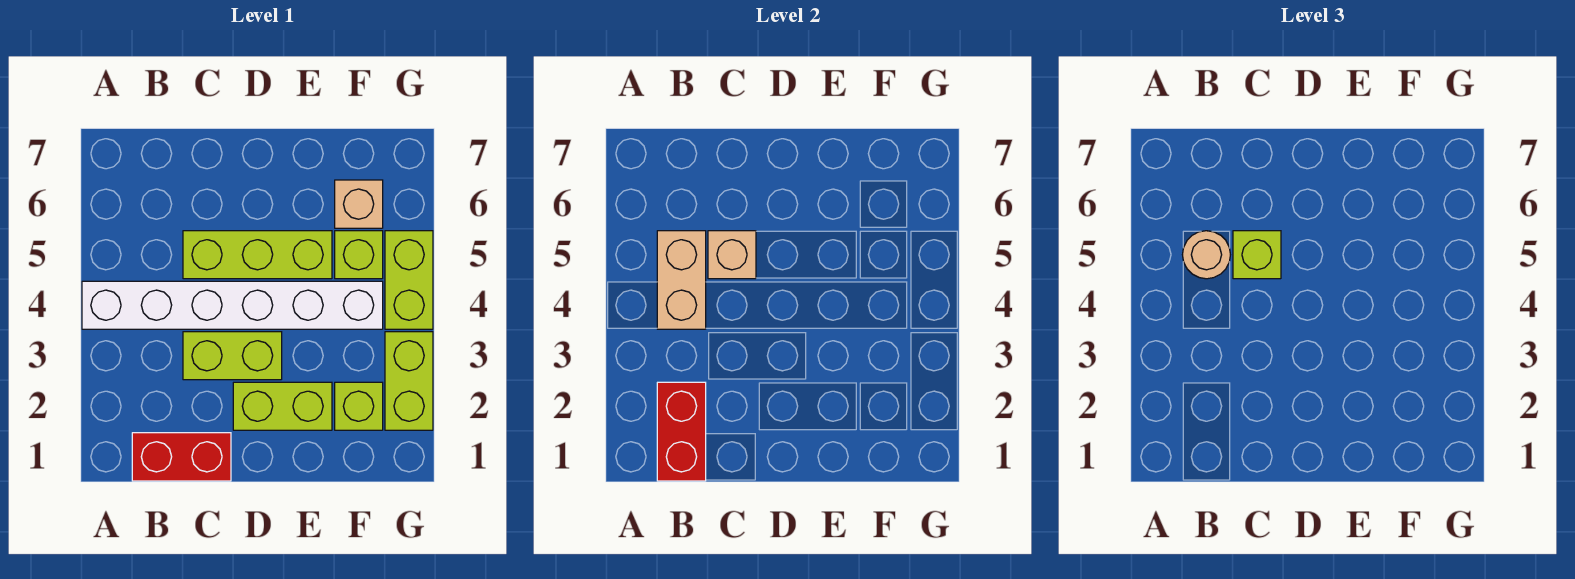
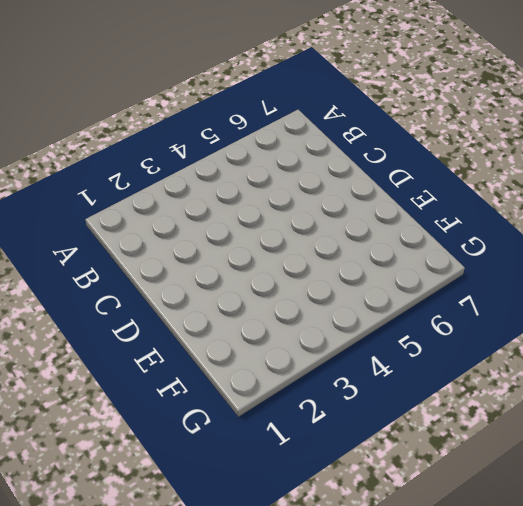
none -> white 1x6 brick [82,281,383,329]
none -> red 1x2 brick [132,433,231,481]
none -> lime 1x2 brick [183,332,282,380]

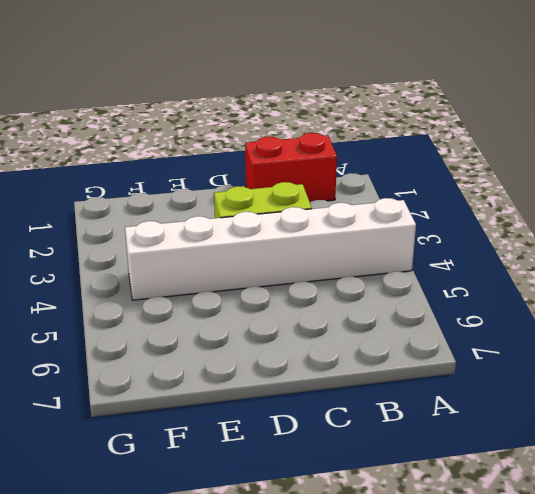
none -> lime 1x3 brick [183,231,332,279]
none -> lime 1x2 brick [233,382,332,430]
none -> lime 1x1 brick [335,382,383,430]

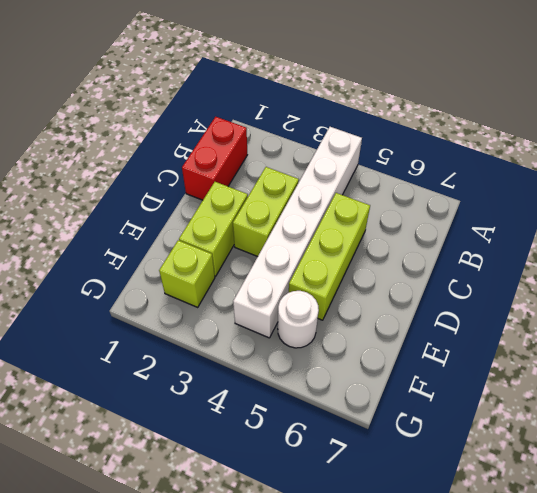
white 1x1 round brick [278,291,319,348] -> lime 1x1 brick [335,231,383,279]
none -> tan 1x1 brick [335,180,383,228]
none -> lime 1x2 brick [385,332,433,430]
none -> lime 1x2 brick [385,231,433,329]

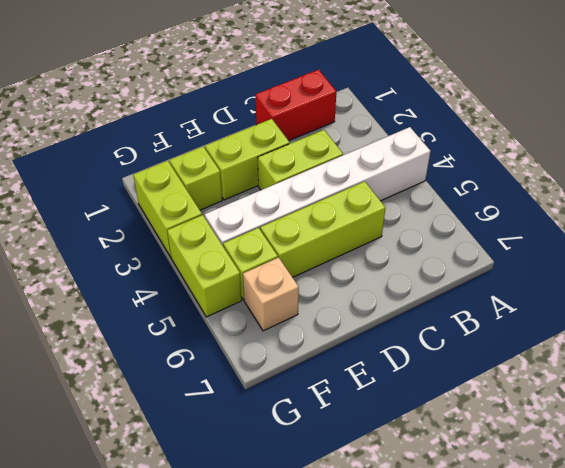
none -> red 1x2 brick [657,382,706,481]
none -> tan 1x2 brick [657,231,706,329]
none -> tan 1x1 brick [708,231,756,279]

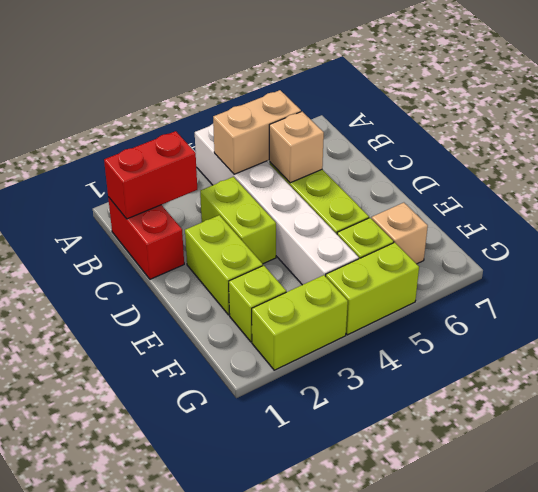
none -> tan 1x1 round brick [1182,231,1230,279]
none -> lime 1x1 brick [1233,231,1281,279]

